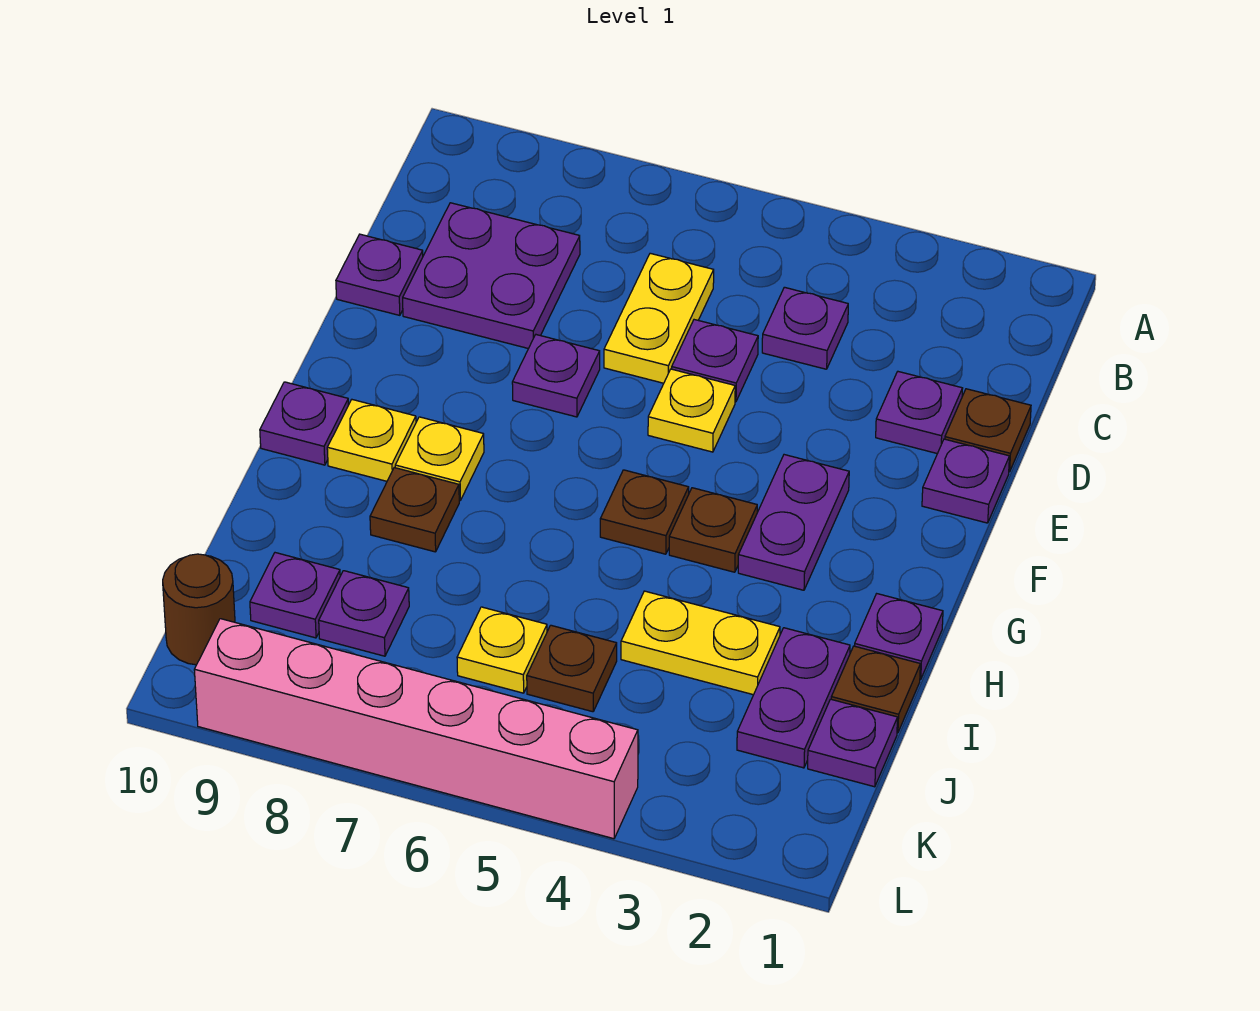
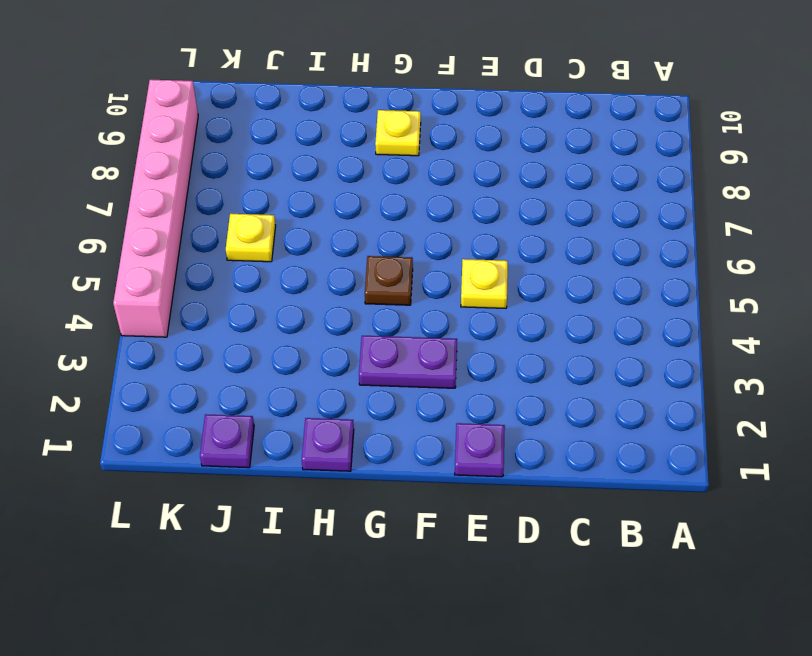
none -> purple 1x1 plate [762,287,848,369]
none -> yellow 1x2 plate [604,253,714,383]
none -> purple 2x2 plate [403,203,580,349]

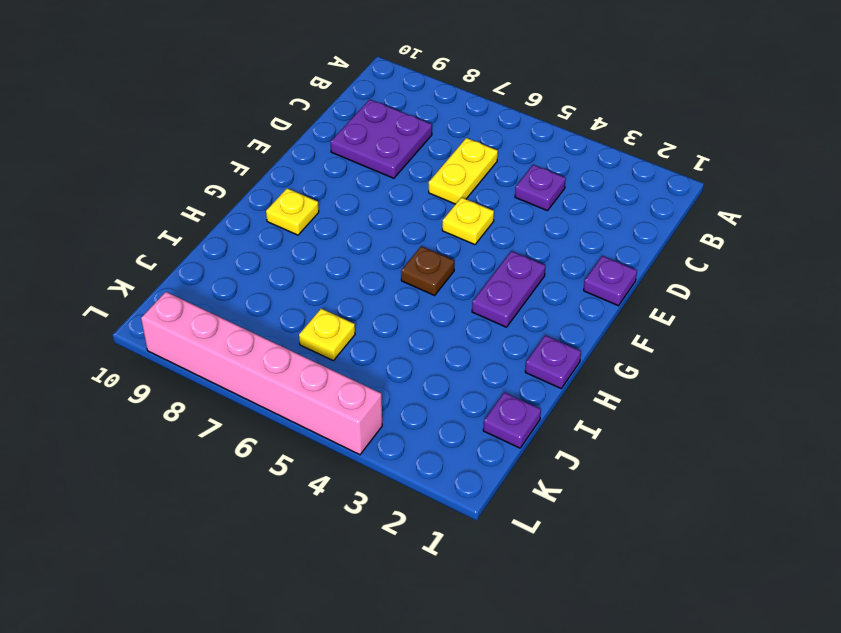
none -> brown 1x1 plate [945,389,1031,472]
none -> purple 1x1 plate [876,372,963,454]
none -> purple 1x1 plate [672,320,758,402]

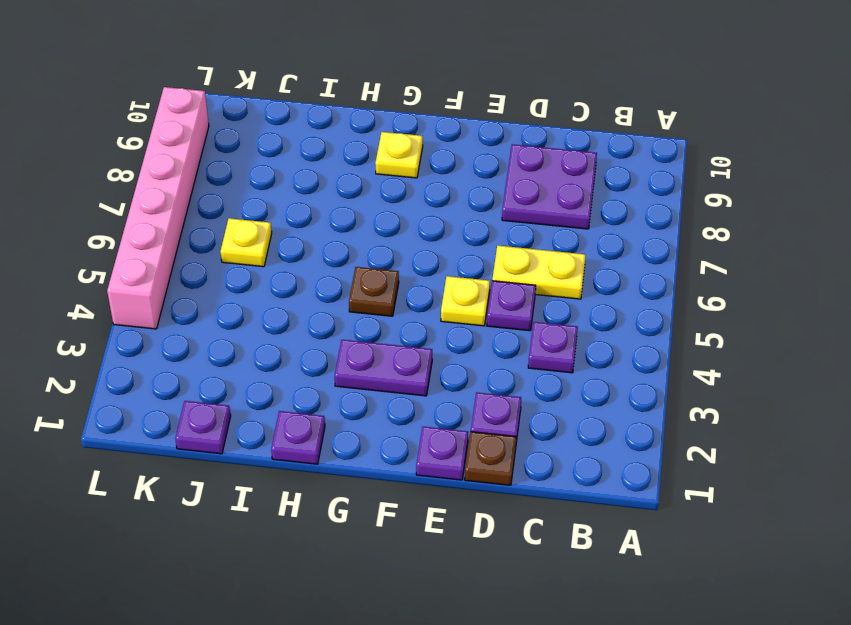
none -> purple 1x1 plate [336,234,423,315]
none -> purple 1x1 plate [512,335,600,417]
none -> brown 1x1 plate [669,488,757,572]

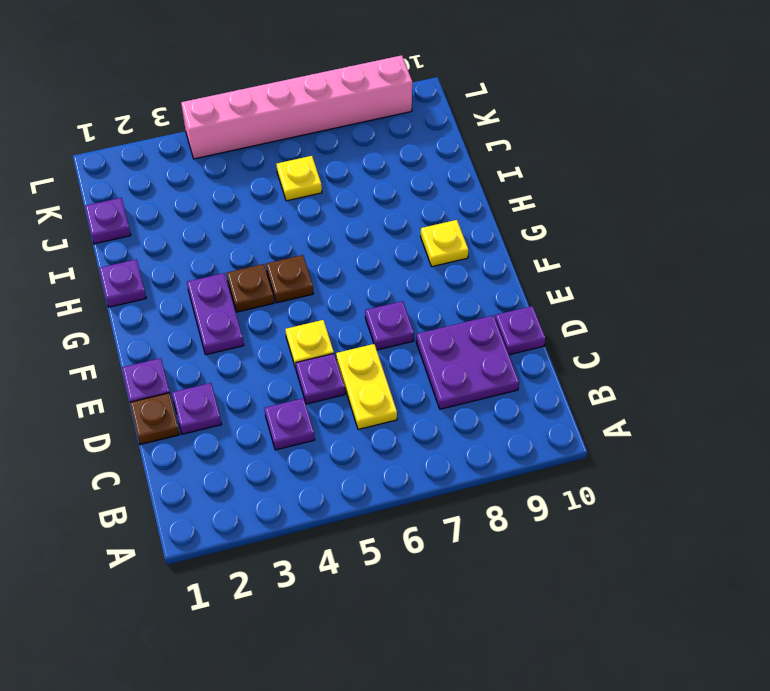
none -> yellow 1x1 plate [395,417,484,500]
none -> purple 1x1 plate [260,382,348,465]
none -> brown 1x1 plate [370,468,459,552]

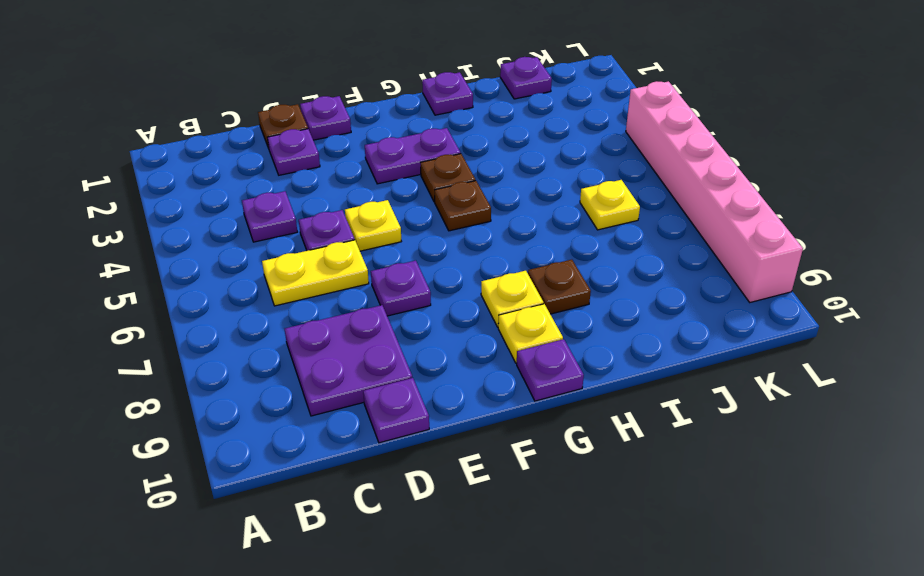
none -> brown 1x1 plate [831,646,920,733]
none -> purple 1x2 plate [737,628,850,768]
none -> yellow 1x2 plate [621,591,780,695]

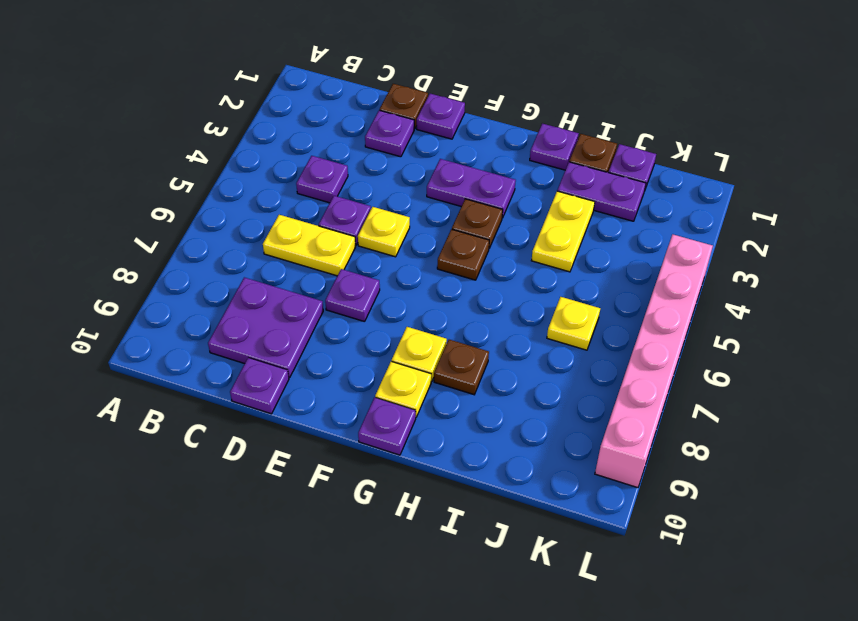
none -> brown 1x1 plate [527,625,617,712]
none -> purple 1x1 plate [319,571,409,656]
none -> purple 1x1 plate [250,553,340,638]

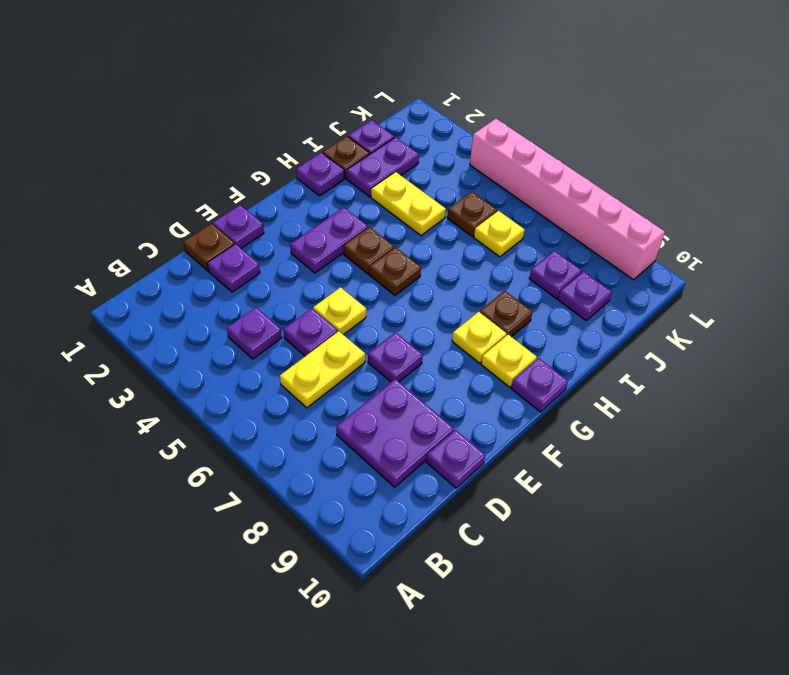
none -> brown 1x1 round brick [163,554,235,665]

